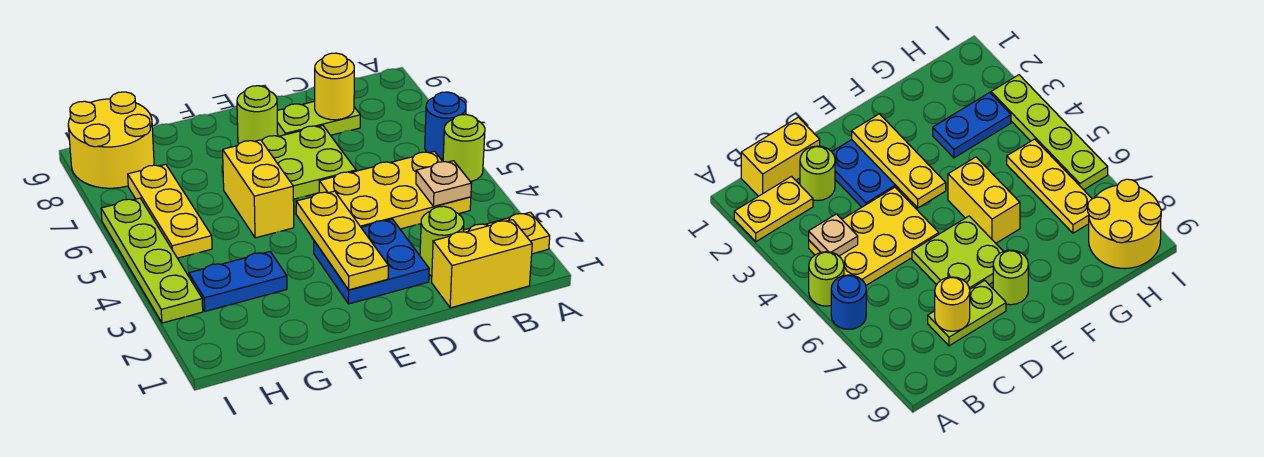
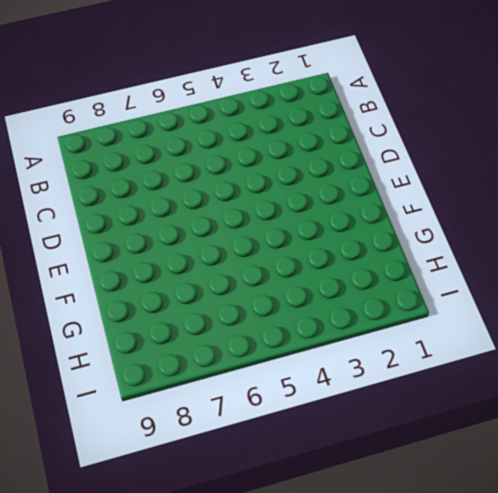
none -> yellow 1x2 plate [463,212,550,254]
none -> lime 1x1 round brick [443,114,485,182]
none -> blue 1x1 round brick [425,92,466,159]

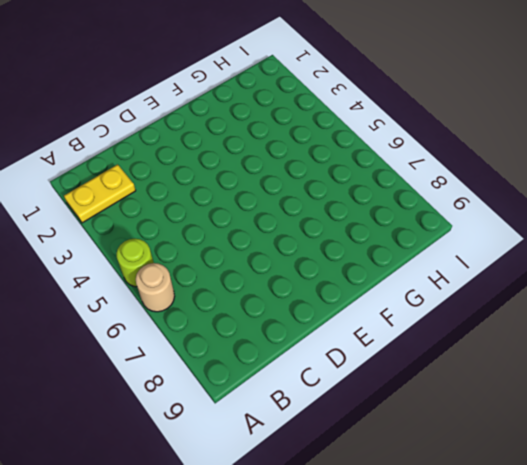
tan 1x1 round brick [136,263,175,312] -> blue 1x1 round brick [425,92,466,159]
none -> yellow 1x2 brick [432,220,532,308]
none -> yellow 2x3 plate [319,151,471,229]
none -> lime 1x1 round brick [420,206,464,276]

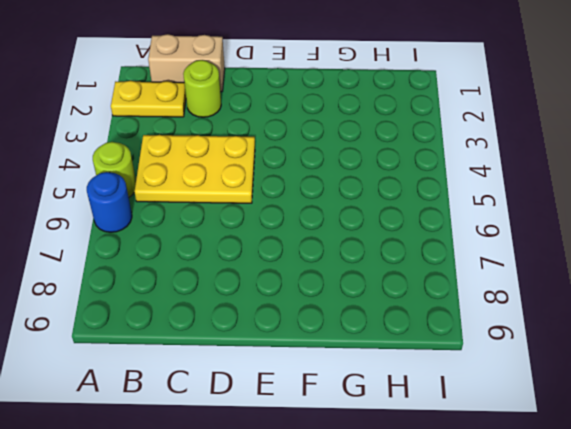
tan 1x2 brick [148,34,225,92] -> yellow 1x2 brick [432,220,532,308]
none -> lime 1x2 plate [277,101,360,136]
none -> blue 2x2 plate [314,219,429,304]
none -> lime 2x2 plate [262,125,356,199]

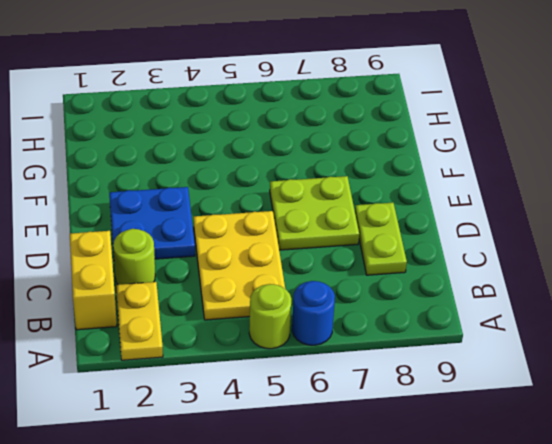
none -> lime 1x1 round brick [237,86,278,143]
none -> yellow 1x2 brick [223,140,294,238]
none -> blue 1x2 plate [189,252,287,311]

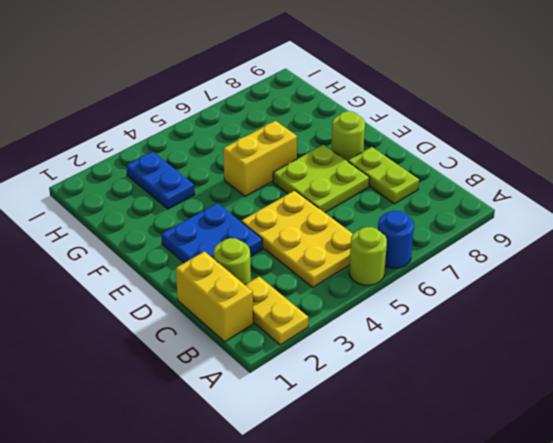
none -> yellow 1x3 plate [128,164,212,258]
none -> yellow 2x2 round brick [68,92,154,188]
none -> lime 1x4 plate [101,198,203,323]

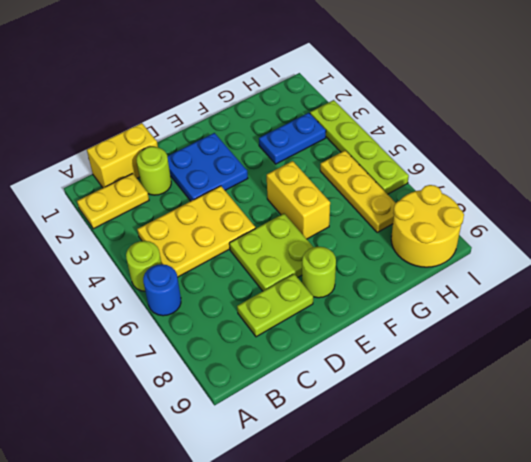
none -> tan 1x1 plate [416,161,472,206]
none -> yellow 1x1 round brick [315,53,354,120]
none -> yellow 1x3 plate [296,191,388,290]

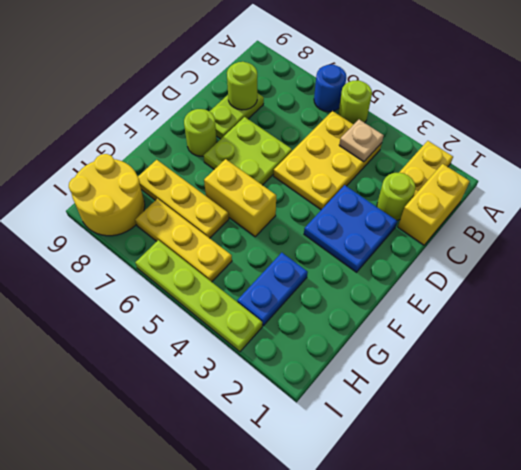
lime 1x1 round brick [227,62,257,110] -> yellow 1x1 round brick [315,53,354,120]
yellow 1x3 plate [138,160,229,238] -> yellow 1x3 plate moved to [296,191,388,290]

